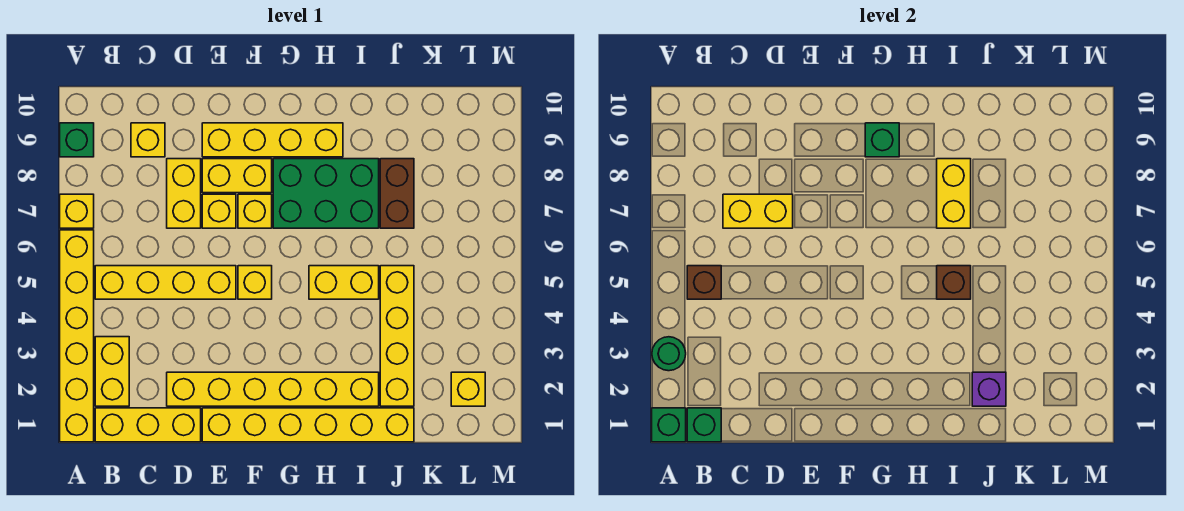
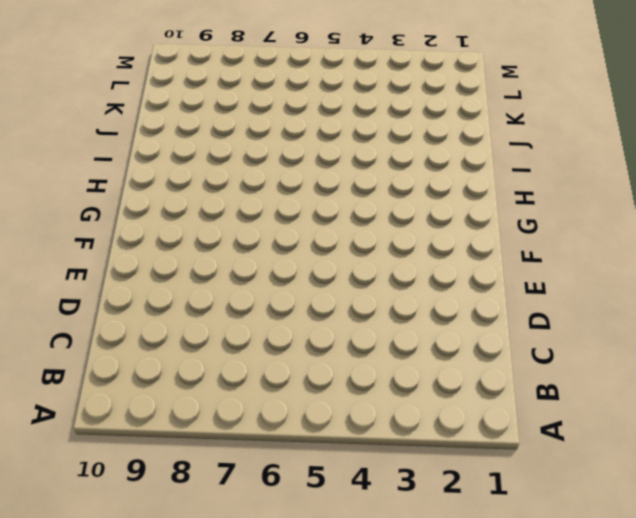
none -> yellow 1x6 brick [60,230,94,442]
none -> yellow 1x1 brick [60,194,94,228]
none -> green 1x1 brick [60,123,94,157]

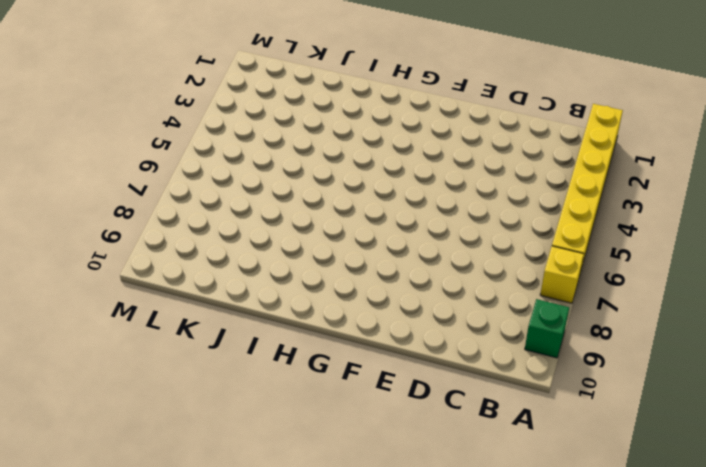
none -> yellow 1x3 brick [95,408,201,442]
none -> yellow 1x2 brick [95,337,129,406]
none -> yellow 1x4 brick [95,266,236,299]

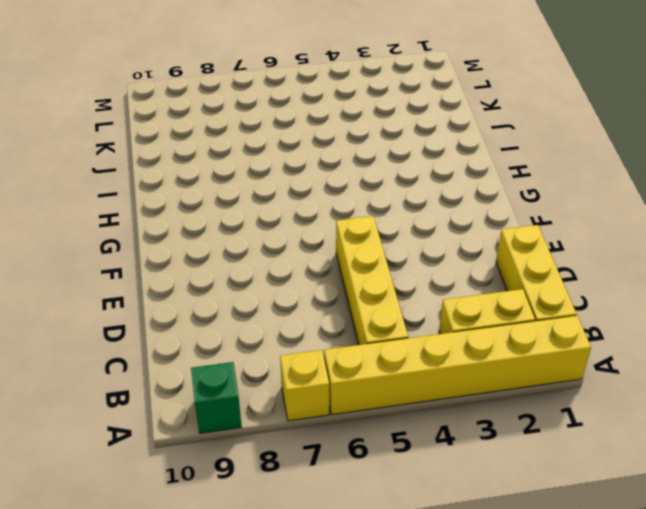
none -> yellow 1x1 brick [131,123,165,157]
none -> yellow 1x6 brick [167,372,379,406]
none -> yellow 1x2 brick [167,159,201,228]

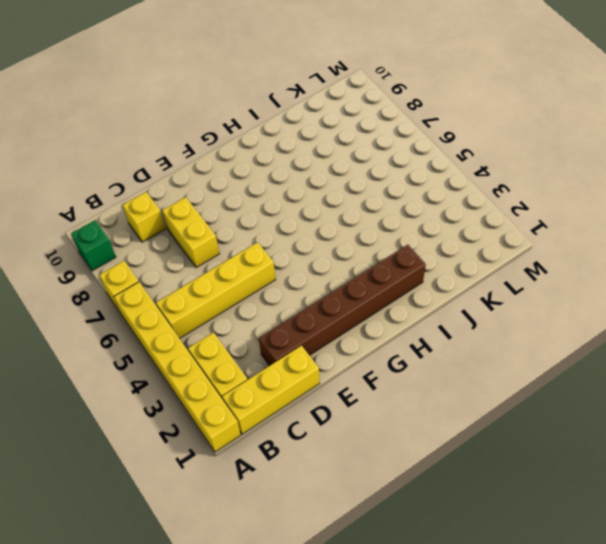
brown 1x6 brick [259,245,426,366] -> yellow 1x6 brick [167,372,379,406]
none -> yellow 1x6 brick [202,408,414,442]
none -> yellow 1x1 brick [202,194,236,228]
none -> yellow 1x2 brick [202,159,272,193]

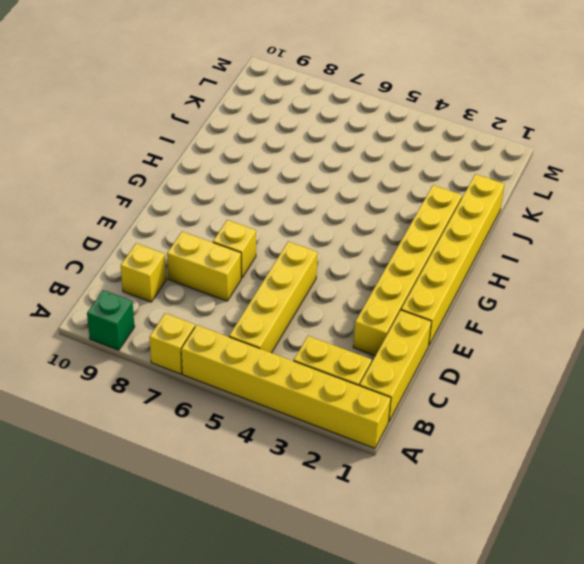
none -> yellow 1x2 brick [202,159,272,193]
none -> yellow 1x4 brick [202,123,343,157]
none -> yellow 1x1 brick [238,266,272,299]

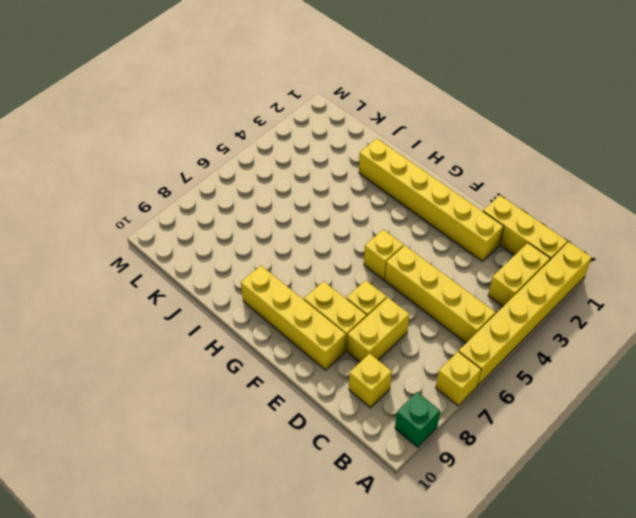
none -> yellow 1x6 brick [202,408,414,442]
none -> yellow 1x1 brick [238,194,272,228]
none -> green 2x3 brick [273,159,379,228]

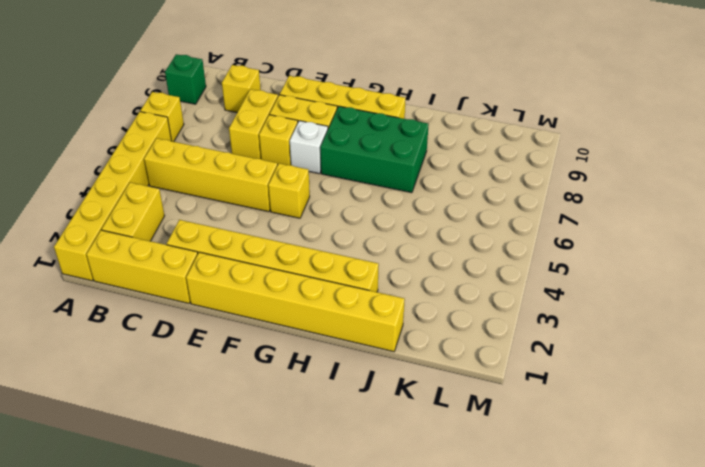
white 1x1 brick [290,121,328,174] -> yellow 1x1 brick [238,194,272,228]
none -> yellow 1x2 brick [309,266,379,299]
none -> yellow 1x4 brick [380,266,414,406]
none -> brown 1x2 brick [380,159,414,228]

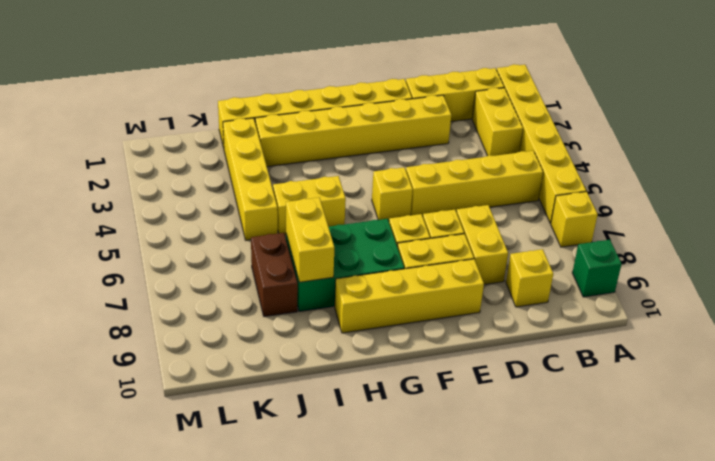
none -> yellow 1x1 brick [451,372,485,406]
none -> green 1x1 brick [652,408,686,442]
none -> green 1x1 round brick [652,337,686,371]

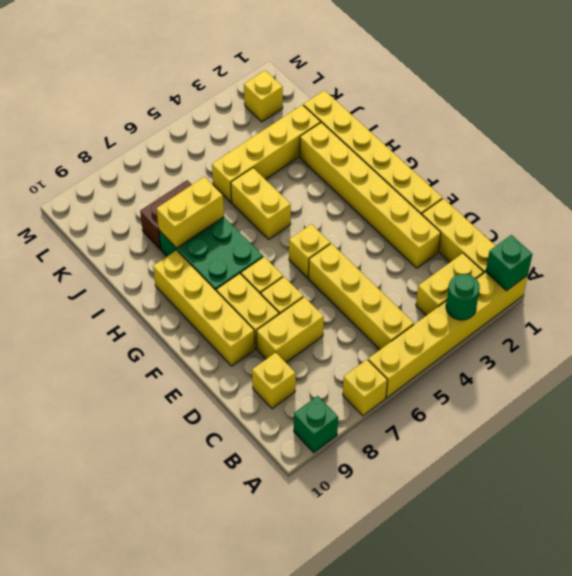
none -> green 1x1 brick [687,408,721,442]
none -> brown 1x1 brick [687,266,721,299]
none -> yellow 1x2 brick [723,194,793,228]

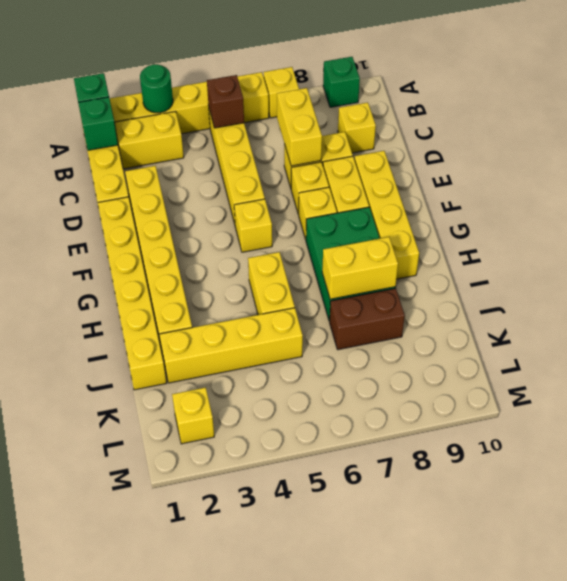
none -> green 1x1 brick [865,123,899,157]
none -> brown 1x1 brick [937,266,971,299]
none -> purple 1x1 brick [972,372,1006,406]

